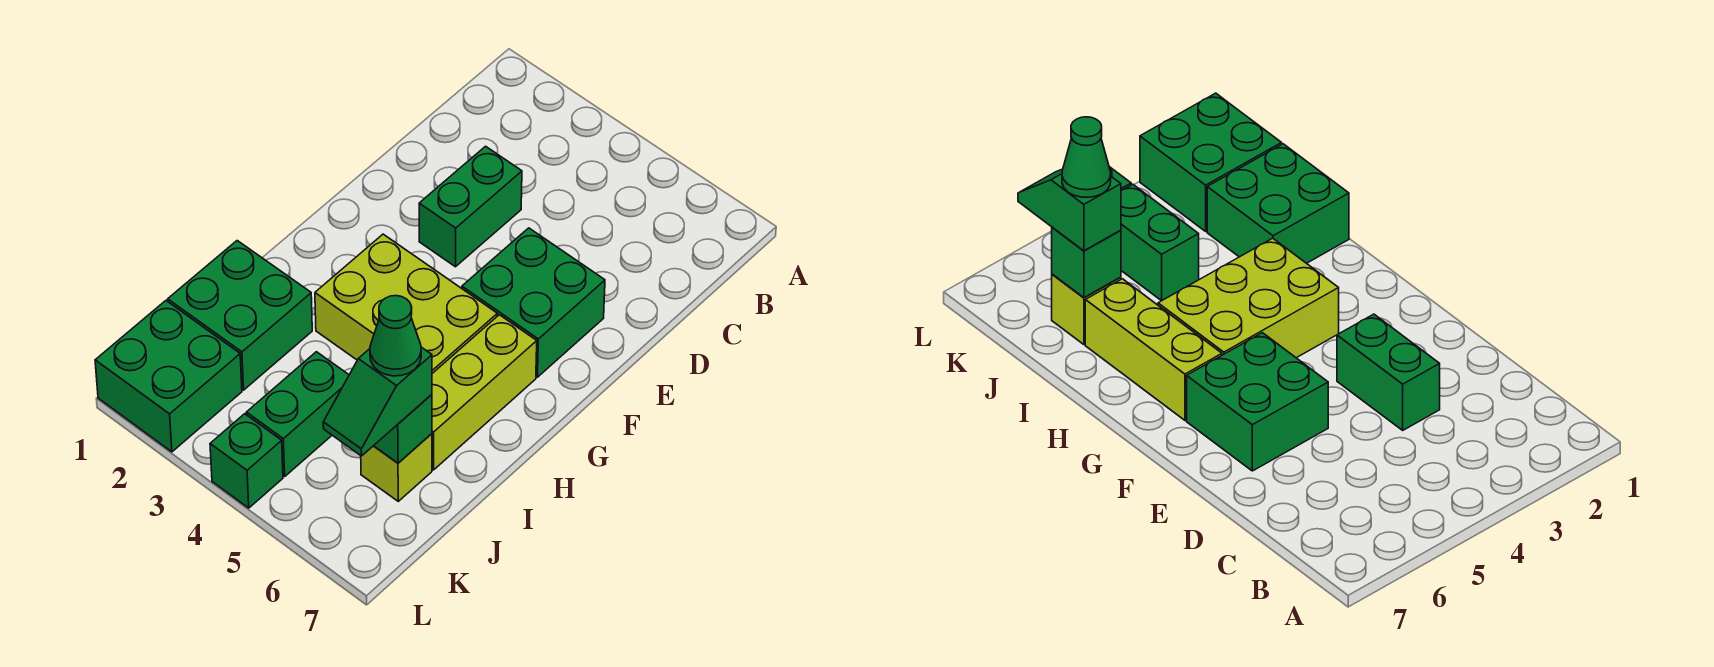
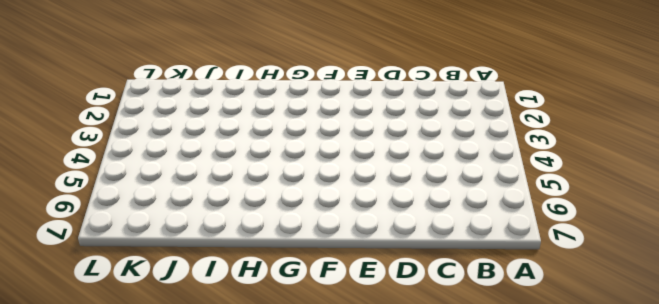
none -> green 1x2 brick [419,146,522,267]
none -> green 2x2 brick [462,228,605,377]
none -> lime 2x3 brick [315,234,497,373]

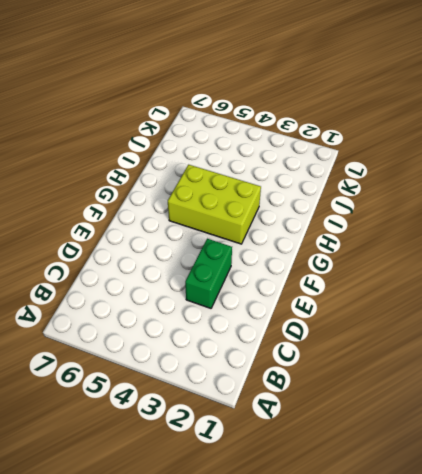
none -> green 2x2 brick [462,228,605,377]
none -> lime 1x3 brick [432,315,537,470]
none -> green 2x2 brick [168,241,312,390]

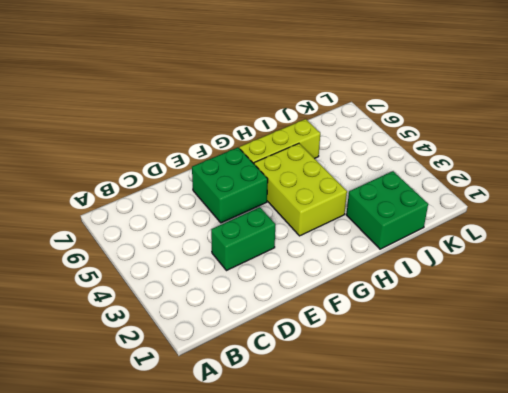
none -> green 1x2 brick [246,352,349,476]
none -> lime 1x1 brick [361,434,432,501]
none -> green 2x2 brick [95,301,242,452]

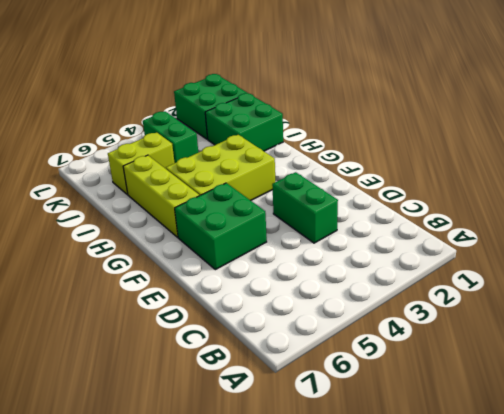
lime 1x2 brick [108,133,175,195] -> lime 1x1 brick [361,434,432,501]
none -> green 1x1 brick [210,414,283,508]
none -> green 1x1 brick [374,395,432,463]
none -> green 1x2 slope [323,347,432,456]

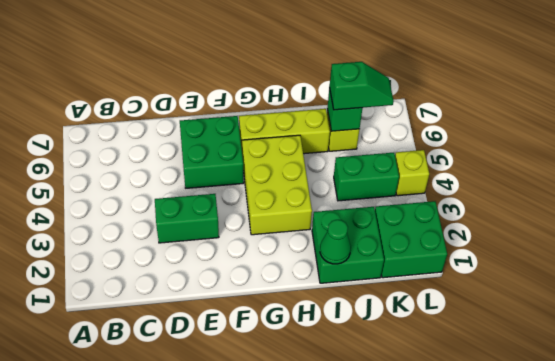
green 1x1 cone [320,220,351,264] -> green 1x1 cone moved to [370,296,421,376]
lime 1x1 brick [395,150,429,196] -> green 1x1 brick [210,414,283,508]

